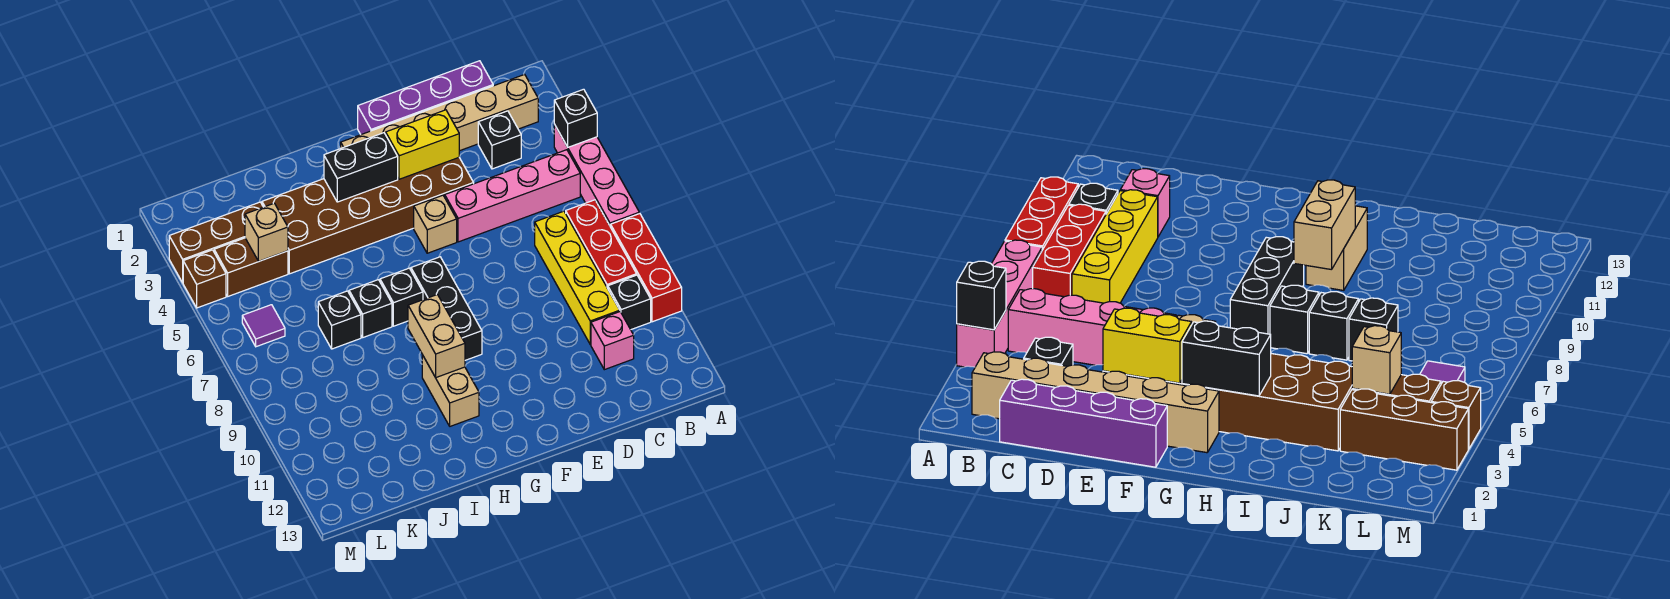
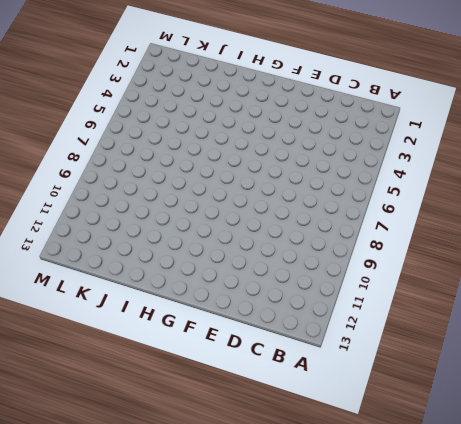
none -> pink 1x4 brick [554,124,639,227]
none -> red 1x3 brick [611,213,682,322]
none -> tan 1x6 brick [341,74,538,151]

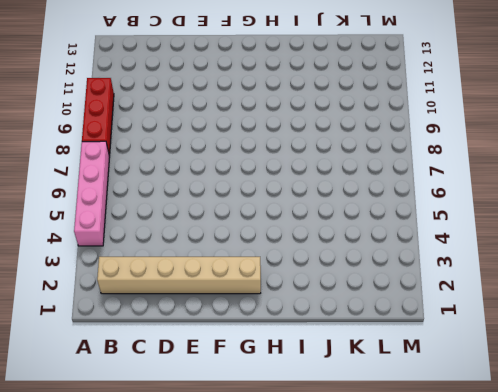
none -> pink 1x4 brick [445,150,580,242]
none -> red 1x3 brick [566,200,637,288]
none -> black 1x1 brick [608,275,651,330]

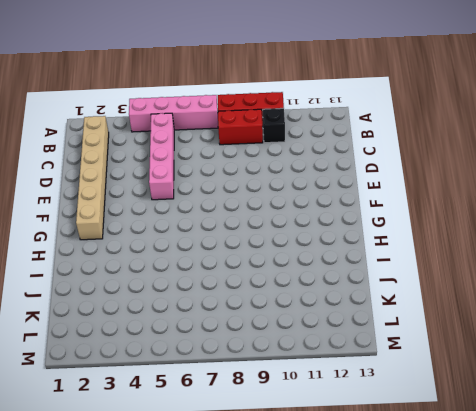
red 1x2 brick [218,109,263,145] -> red 1x3 brick [566,200,637,288]
none -> purple 1x4 brick [358,61,493,135]
none -> black 1x1 brick [478,111,521,169]
none -> yellow 1x4 brick [535,211,620,344]

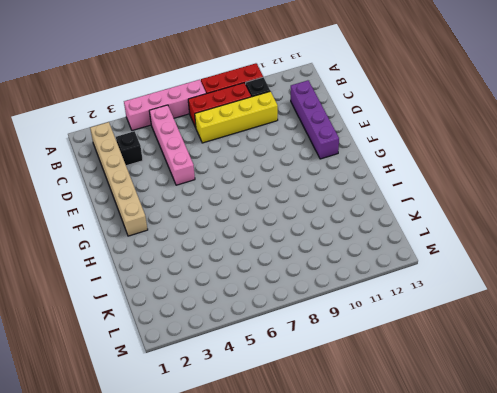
purple 1x4 brick [291,80,339,159] -> purple 1x4 brick moved to [358,61,493,135]
none -> pink 1x1 brick [591,312,634,370]
none -> brown 2x6 brick [262,158,474,274]
none -> tan 1x1 brick [414,195,457,253]

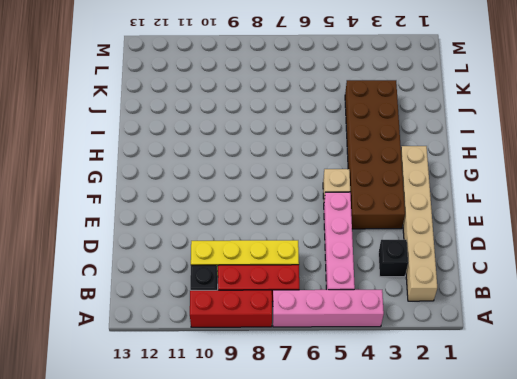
none -> purple 1x4 brick [358,61,493,135]
none -> pink 1x1 brick [591,312,634,370]
none -> black 1x3 brick [411,257,482,360]

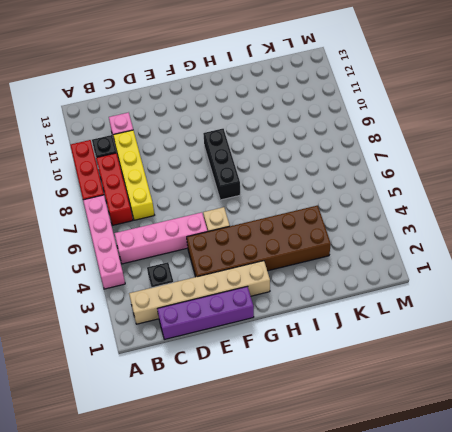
none -> black 1x1 brick [380,268,423,326]
none -> tan 1x2 brick [422,355,479,426]
none -> black 1x1 brick [349,280,392,337]

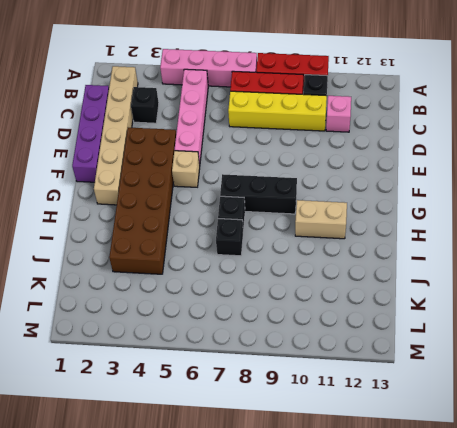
none -> black 1x1 brick [318,291,361,349]
none -> brown 1x3 brick [169,202,263,283]
none -> brown 1x2 brick [214,238,288,296]

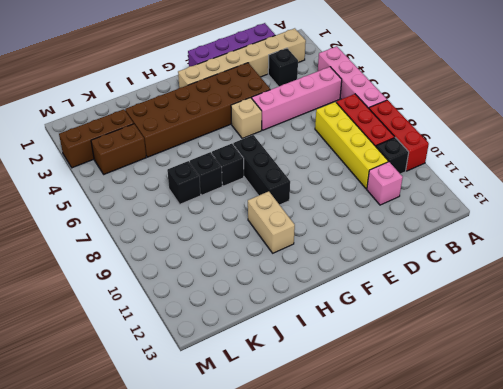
none -> purple 1x1 tile [242,305,285,347]
none -> brown 1x1 brick [183,250,226,308]
none -> black 1x1 brick [554,89,597,147]

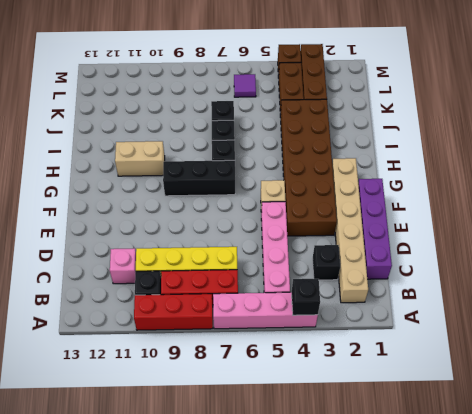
none -> yellow 1x2 brick [386,110,459,179]
none -> black 1x2 brick [324,133,398,202]
none -> tan 1x2 brick [408,295,465,377]

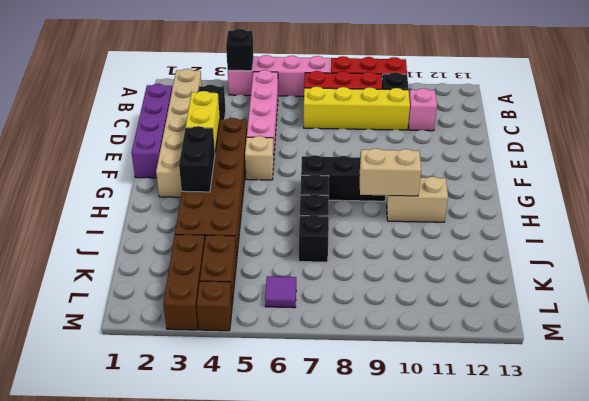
none -> tan 1x1 brick [245,203,288,261]

